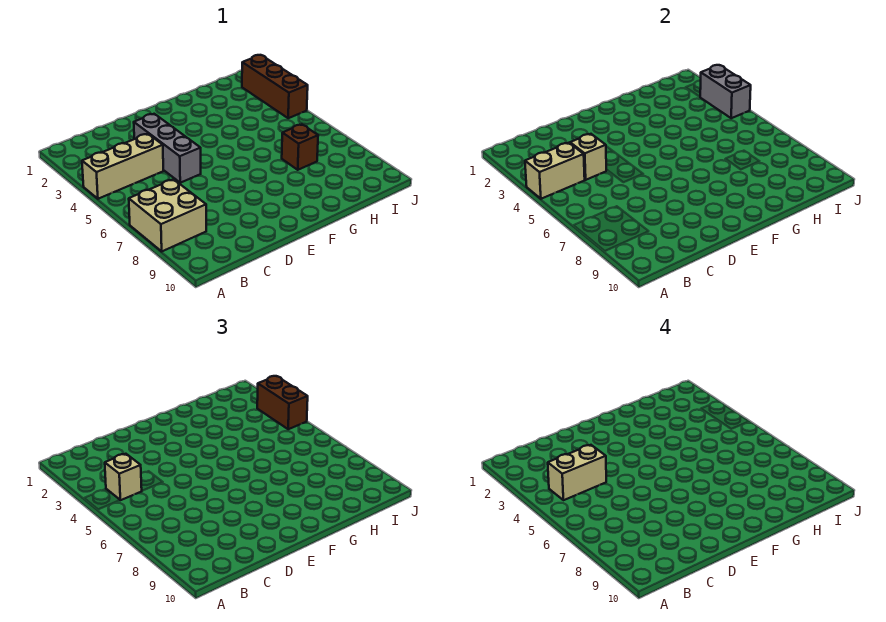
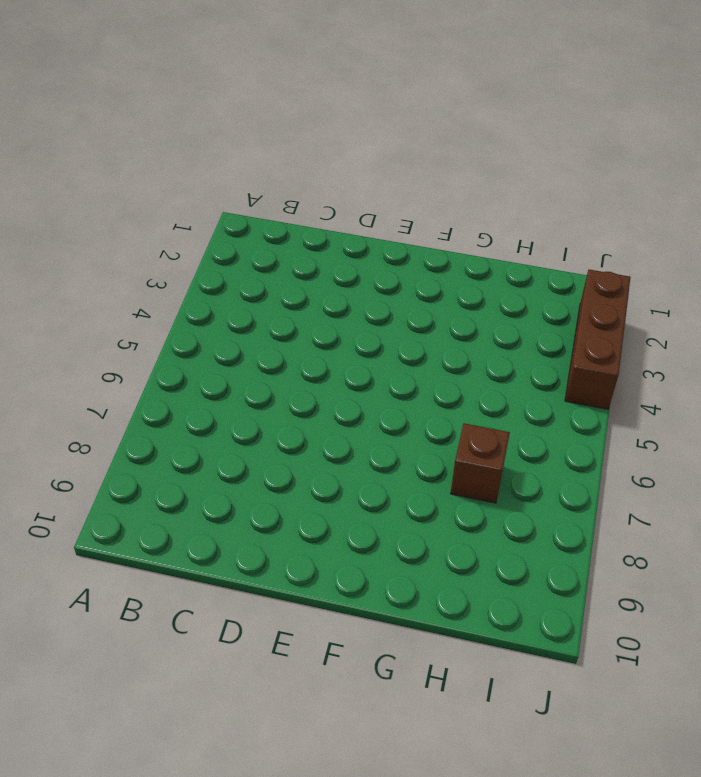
none -> tan 1x3 brick [82,134,163,199]
none -> tan 2x2 brick [129,179,206,251]

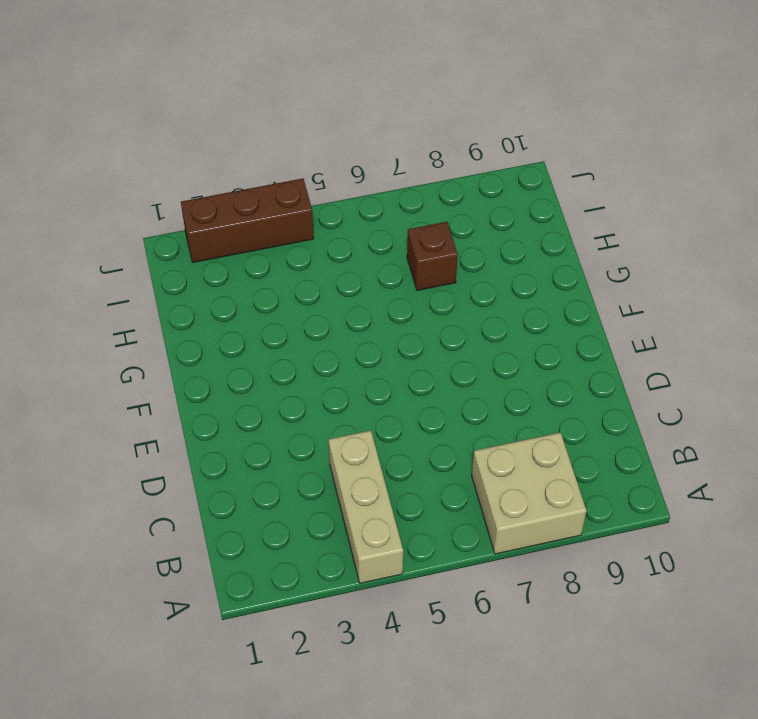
none -> grey 1x3 brick [134,114,201,183]
none -> tan 1x2 brick [525,143,585,199]

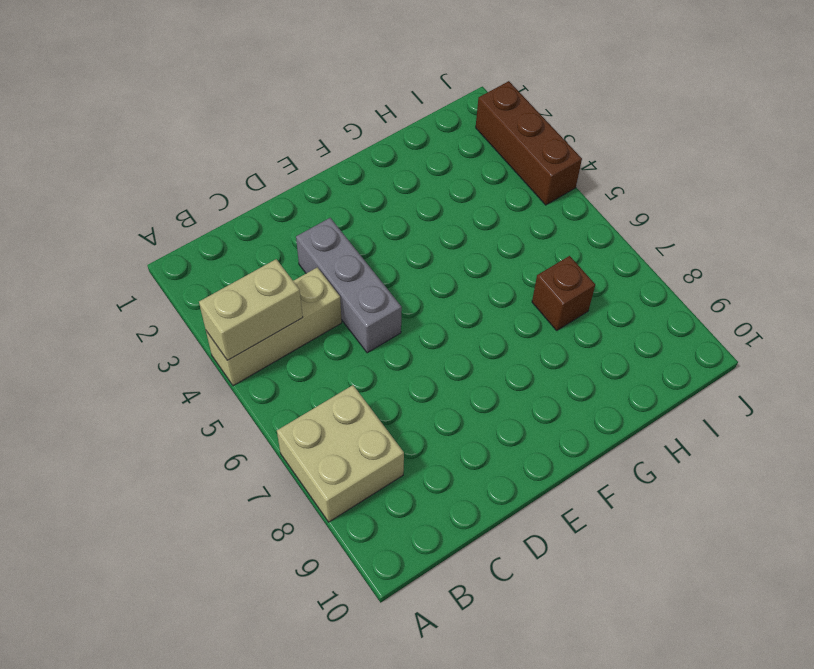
none -> tan 1x1 brick [570,134,606,180]
none -> grey 1x2 brick [700,65,751,118]

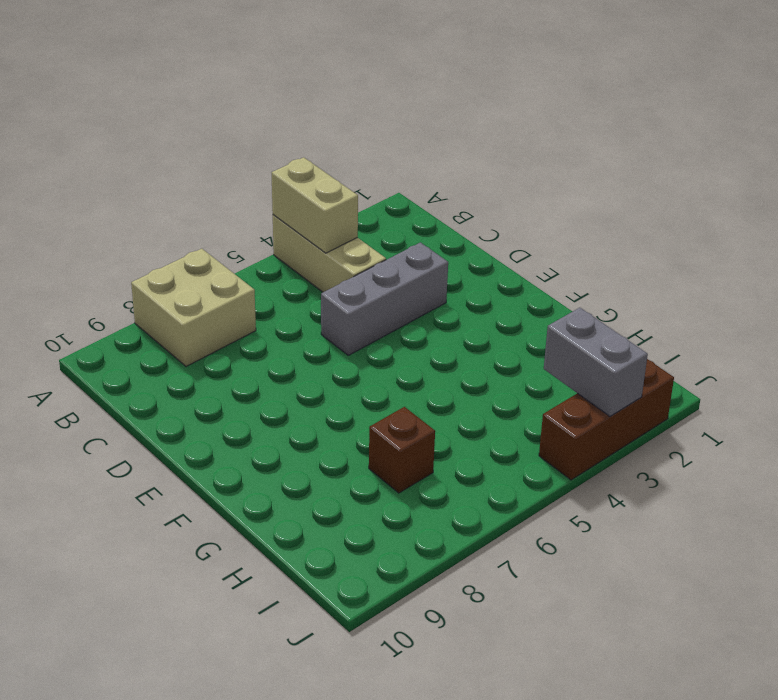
grey 1x2 brick [544,308,648,416] -> grey 1x2 brick turned to [700,65,751,118]
none -> tan 1x1 brick [570,134,606,180]
none -> tan 1x1 brick [105,454,142,500]

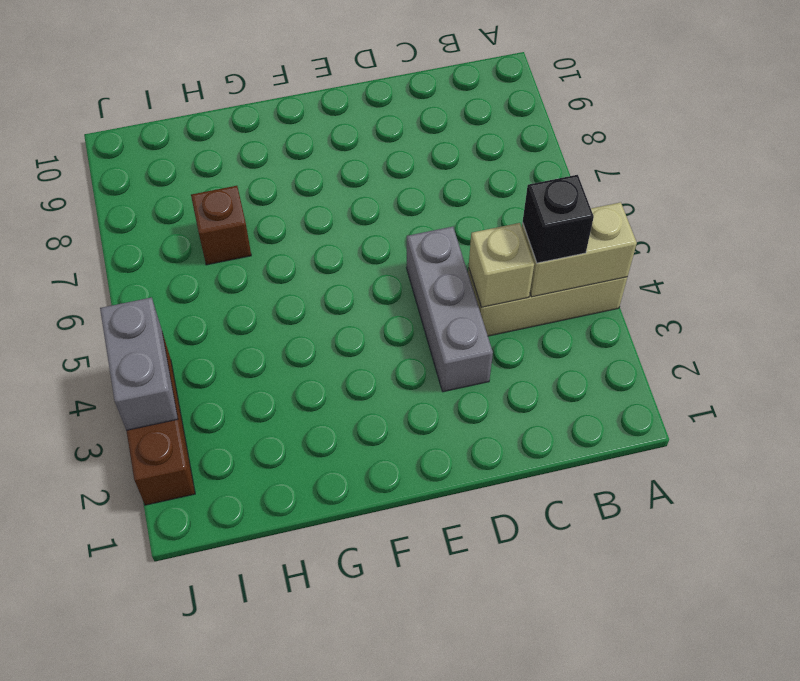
black 1x1 brick [523,175,594,263] -> tan 1x1 brick [105,454,142,500]
none -> tan 2x2 brick [129,179,206,251]
none -> brown 1x2 brick [257,376,308,429]

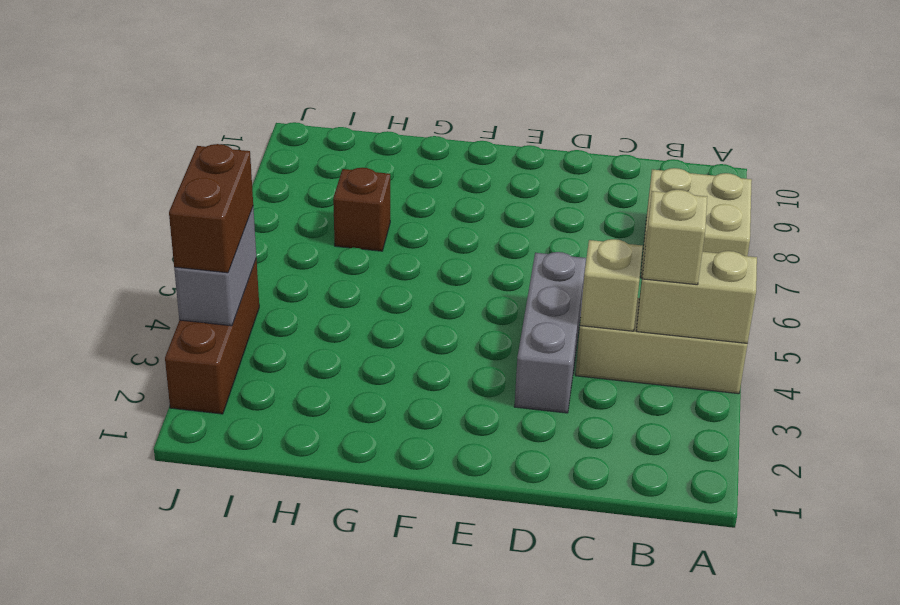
none -> tan 1x2 brick [548,445,606,500]

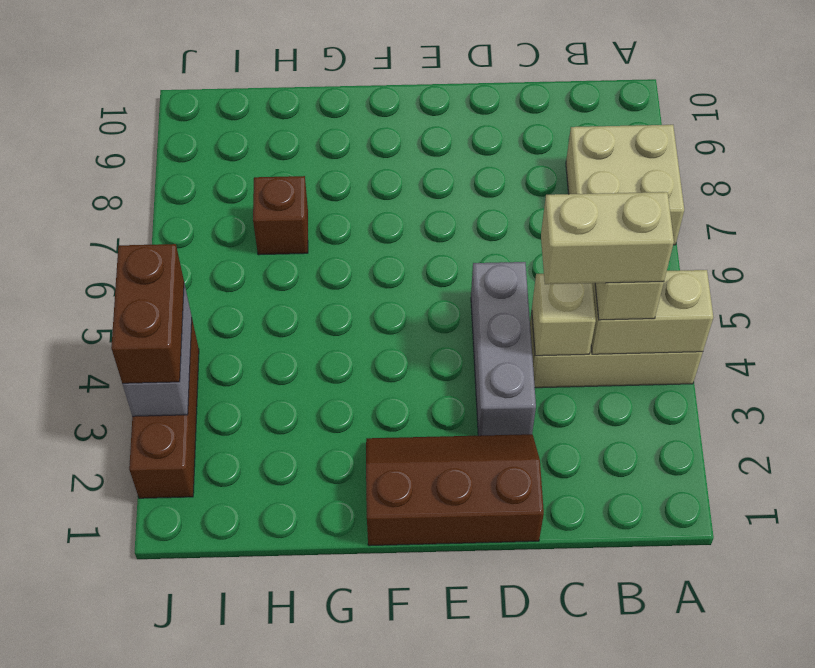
brown 2x3 slope [366,434,544,546] -> none

